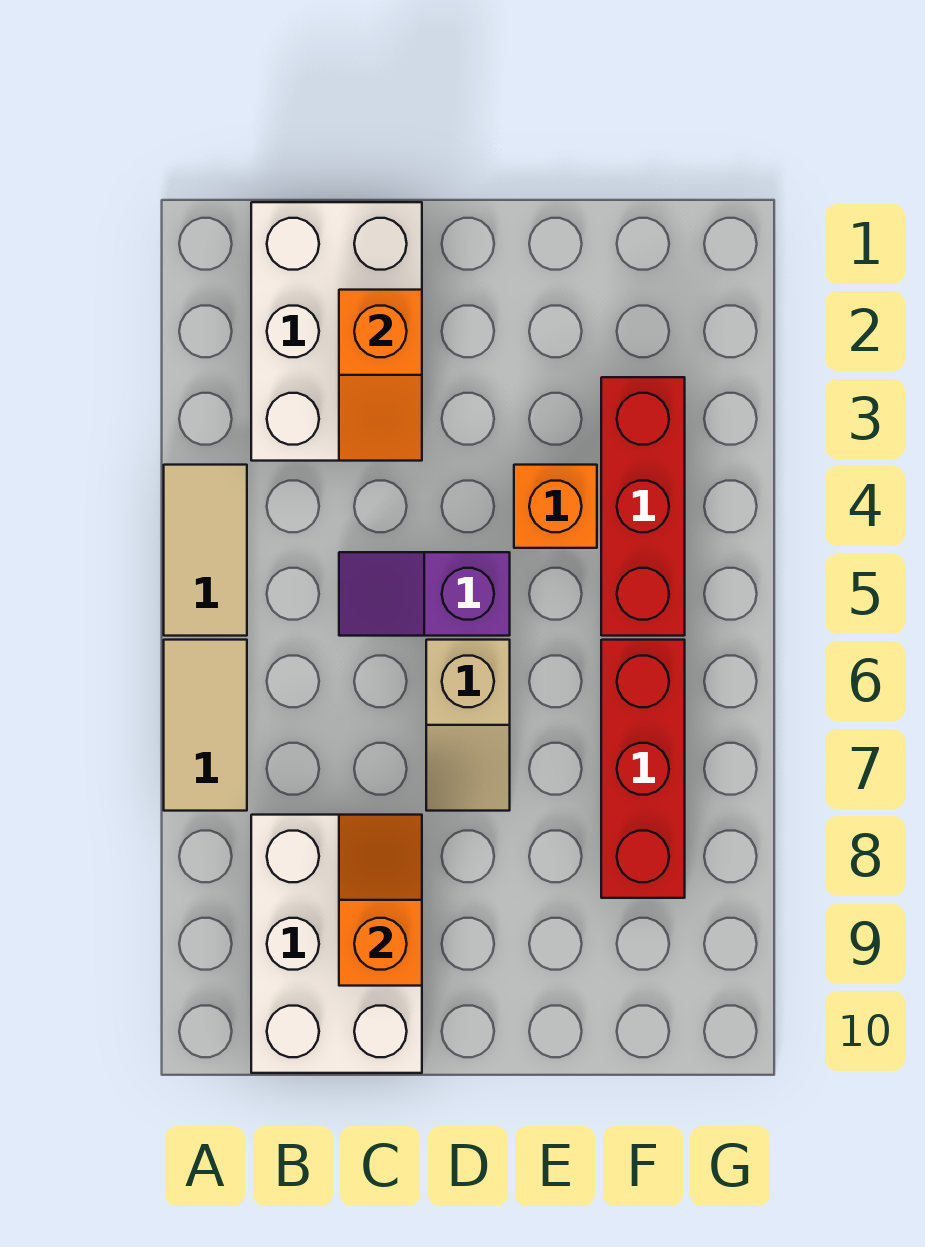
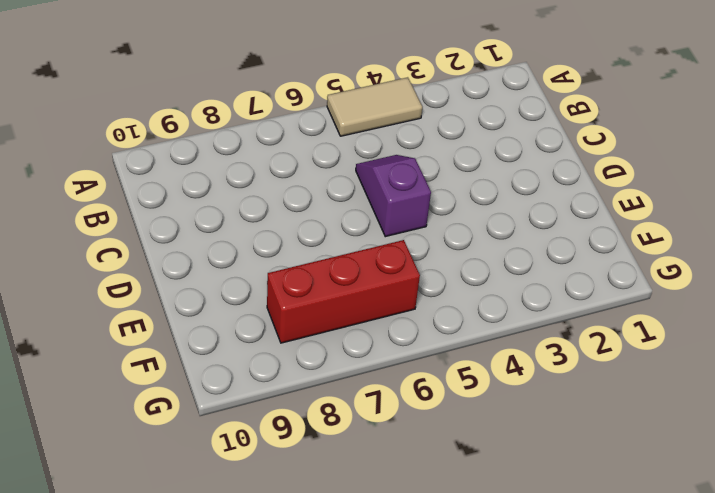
none -> tan 1x2 tile [164,640,247,811]
none -> white 2x3 brick [251,202,422,461]

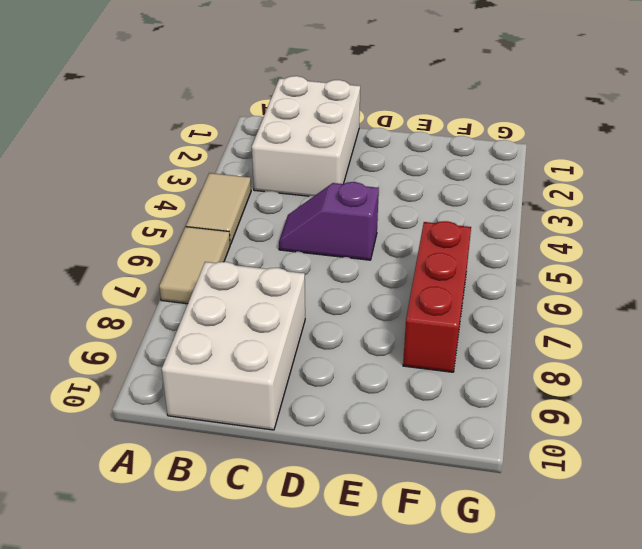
none -> tan 1x2 slope [426,640,510,811]
none -> orange 1x1 brick [514,465,597,548]

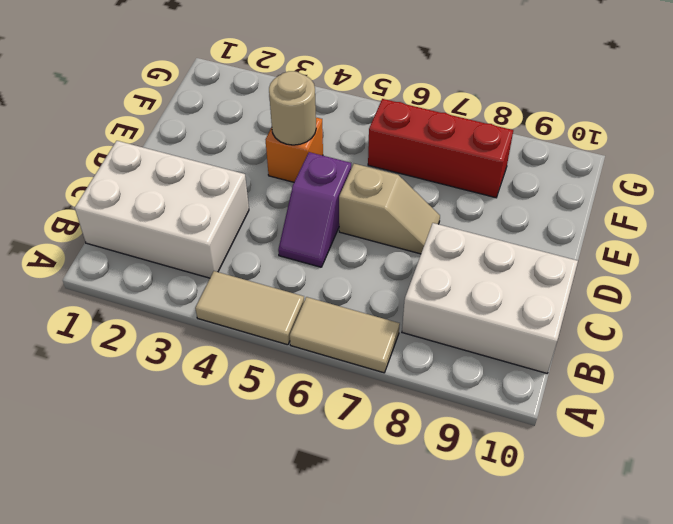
tan 1x1 round brick [269,71,316,145] -> none
none -> red 1x3 brick [601,377,685,636]
none -> orange 1x2 slope [339,290,422,461]

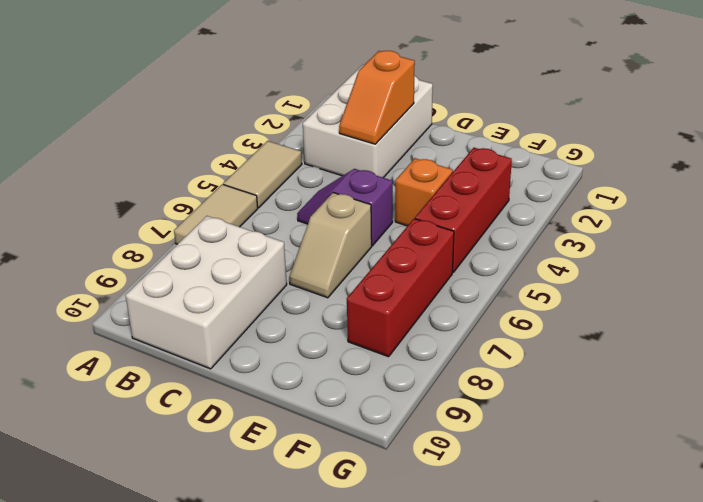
none -> orange 1x2 slope [339,815,422,986]

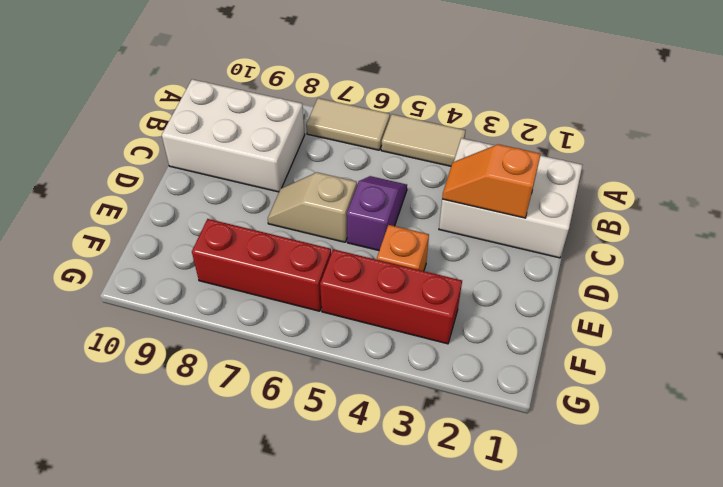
none -> orange 1x2 slope [339,815,422,986]

